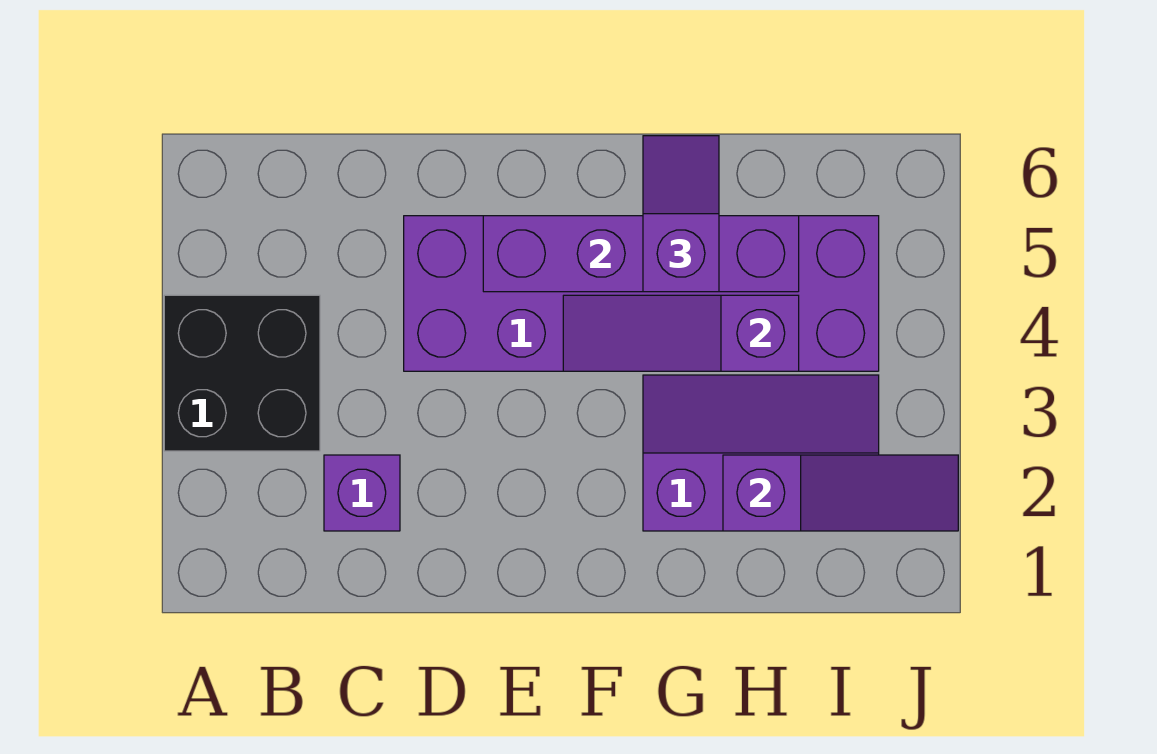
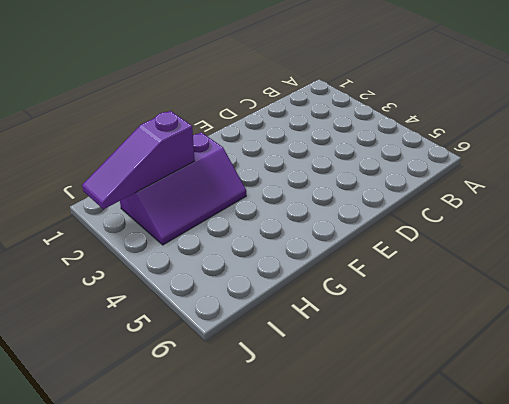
none -> black 2x2 brick [164,295,320,451]
none -> purple 1x1 brick [324,455,400,531]

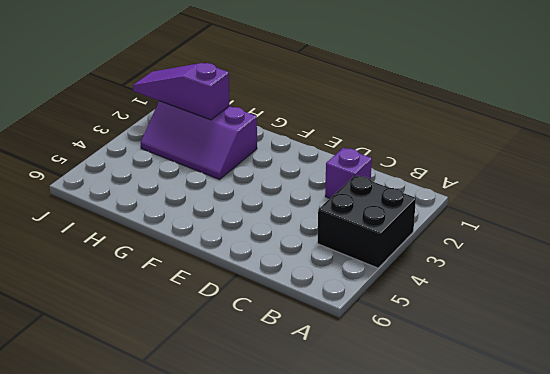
none -> purple 2x6 brick [404,216,879,371]
none -> purple 1x4 brick [483,216,799,292]

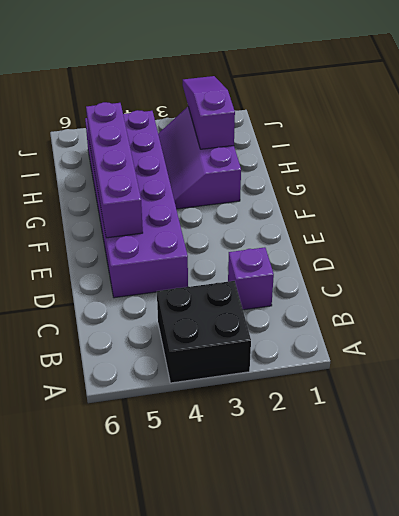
none -> purple 1x3 slope [563,295,799,371]
none -> purple 1x2 slope [643,136,719,292]

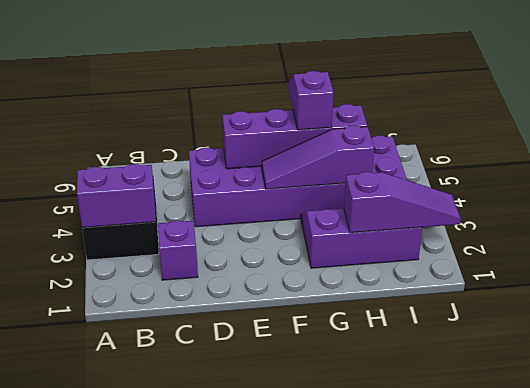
purple 1x2 brick [77,164,156,227] -> none

